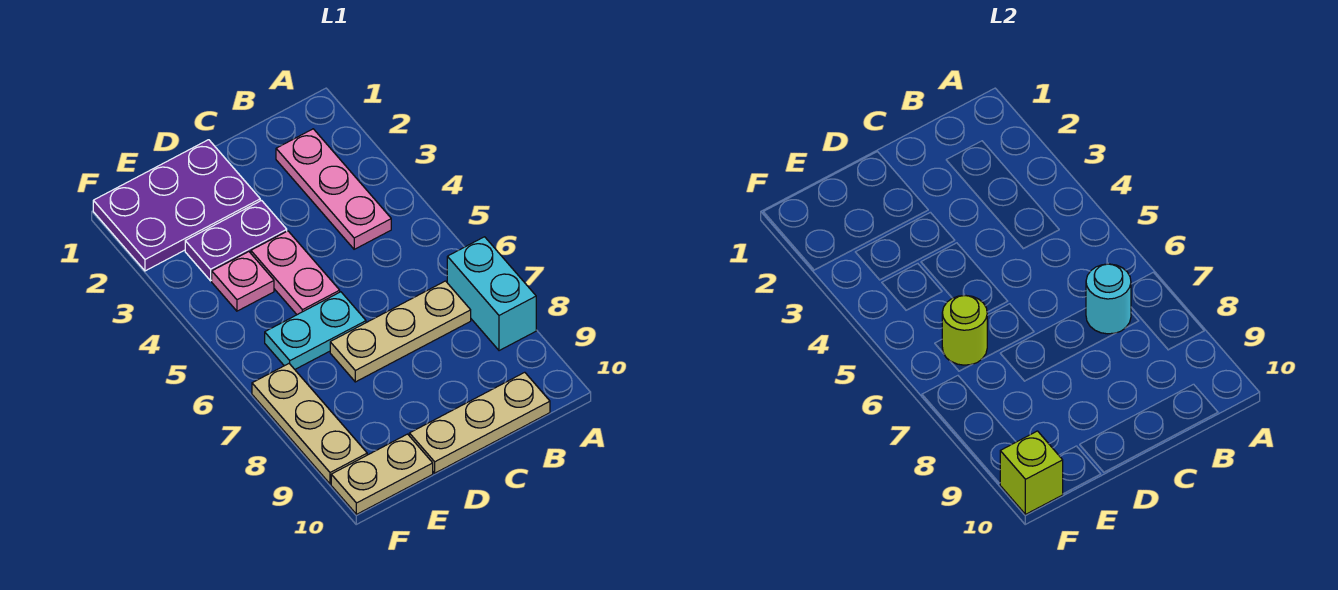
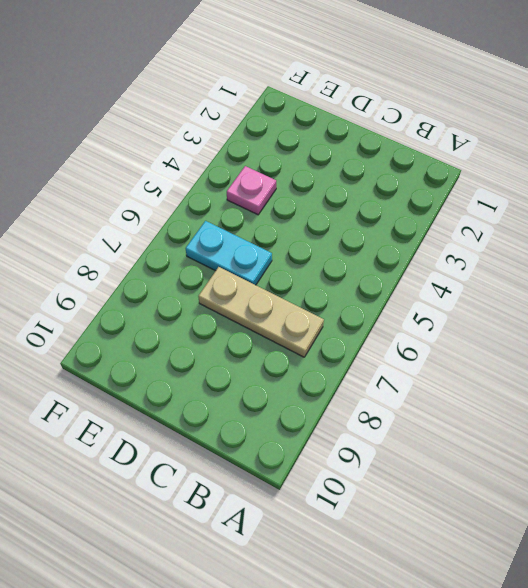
none -> cyan 1x2 brick [447,237,536,351]
none -> pink 1x3 plate [276,129,391,249]
none -> tan 1x3 plate [409,372,550,473]

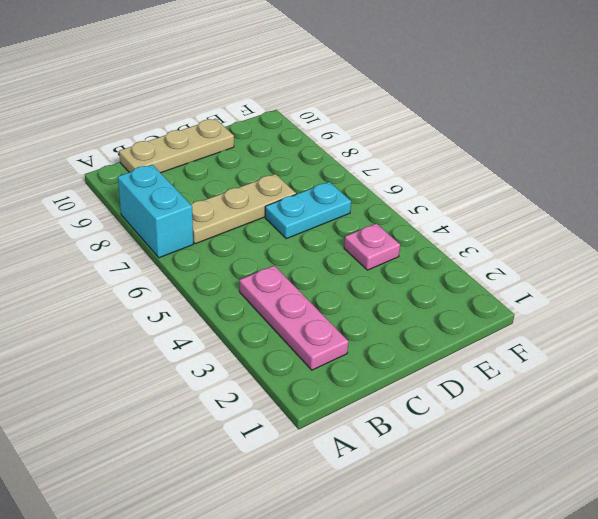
none -> purple 2x3 plate [93,140,260,271]
none -> purple 1x2 plate [185,201,287,281]
none -> pink 1x2 plate [251,231,340,315]

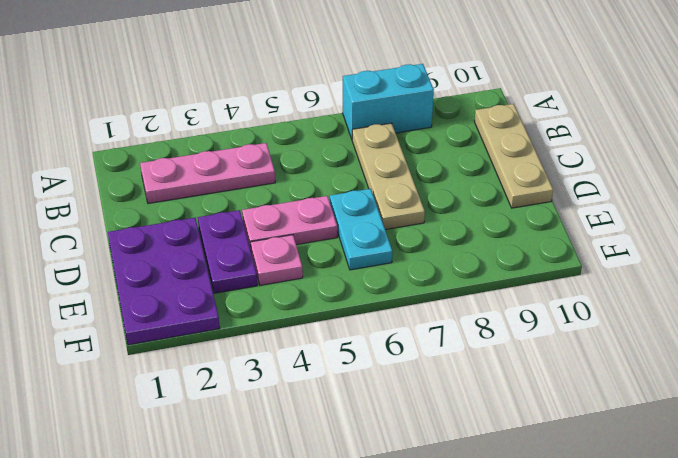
none -> tan 1x2 plate [331,434,433,514]
none -> tan 1x3 plate [252,364,367,484]
none -> cyan 1x1 round brick [1086,264,1131,334]

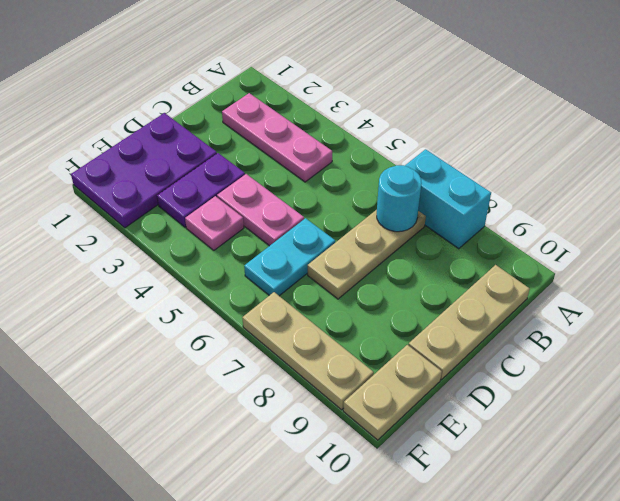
none -> lime 1x1 round brick [942,295,987,365]
none -> lime 1x1 brick [1000,431,1063,514]

